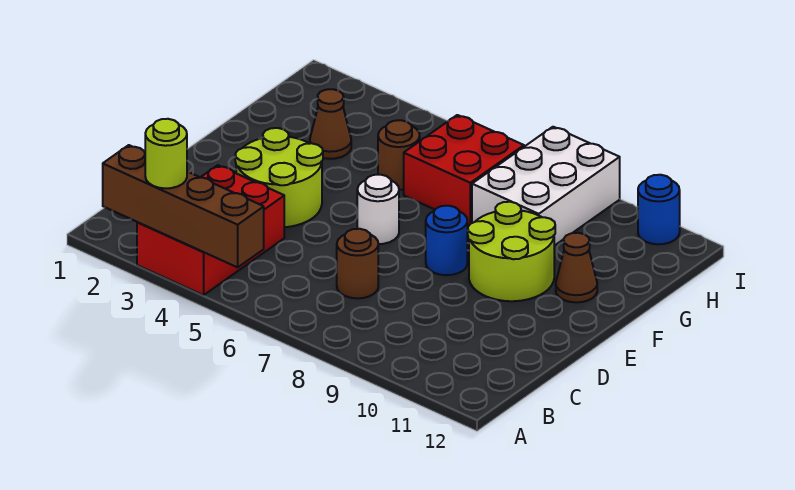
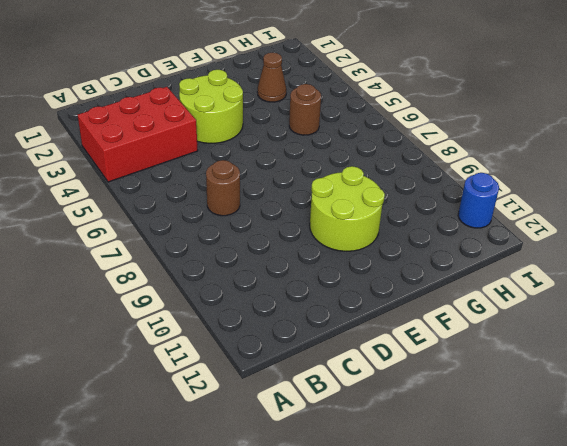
none -> white 1x1 round brick [357,175,399,244]
none -> blue 1x1 round brick [426,206,467,275]
none -> brown 1x1 cone [556,233,597,302]

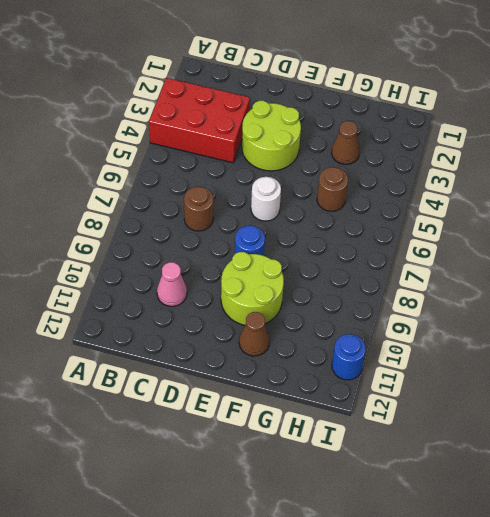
pink 1x1 cone [157,262,187,306] -> none
none -> red 2x2 brick [404,115,524,225]
none -> white 2x3 brick [472,127,620,246]
none -> brown 1x4 brick [103,145,264,267]

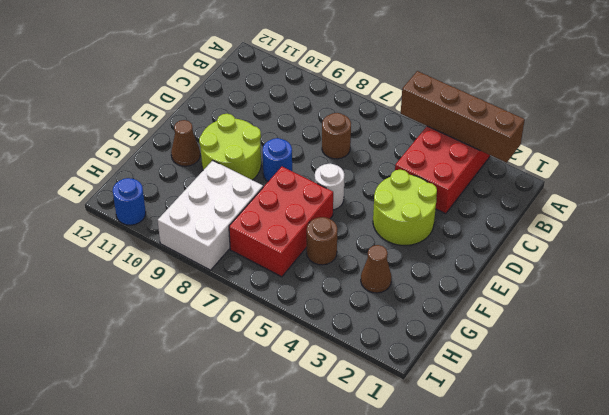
red 2x3 brick [229,167,333,277] -> red 2x2 brick [404,115,524,225]
none -> lime 1x1 round brick [145,119,187,188]

